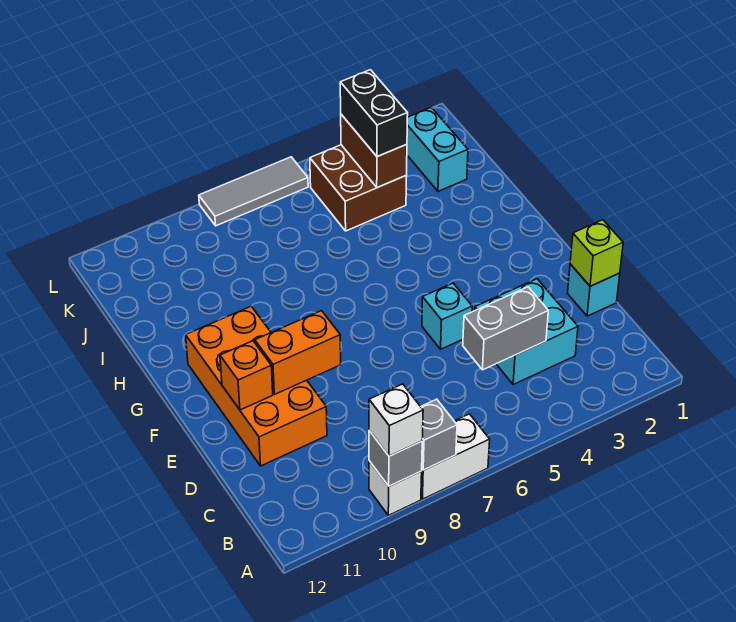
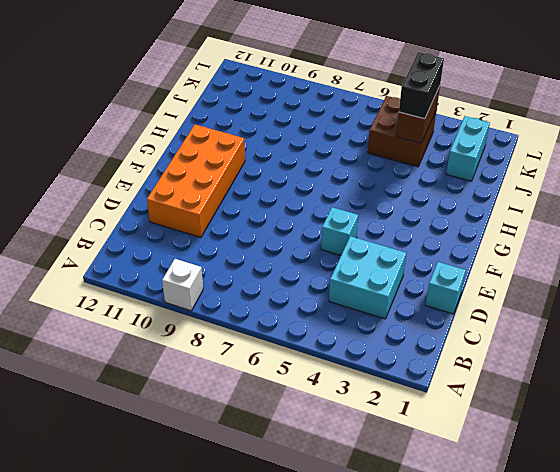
none -> white 1x2 brick [421,414,490,499]
none -> grey 1x3 tile [199,157,308,226]
none -> grey 1x1 brick [421,399,457,470]

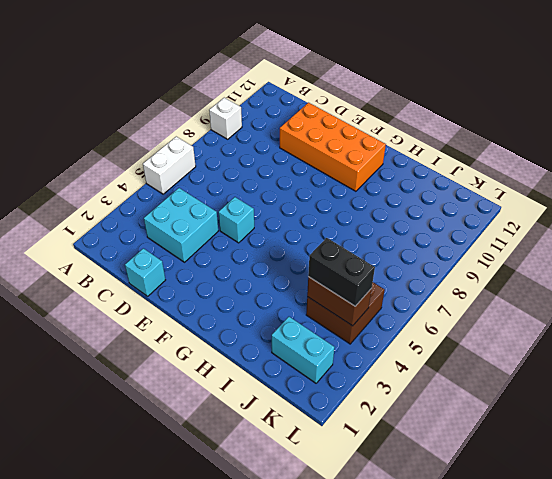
white 1x2 brick [143,137,196,194] -> white 1x2 brick moved to [421,414,490,499]
none -> grey 1x3 tile [199,157,308,226]
none -> grey 1x1 brick [421,399,457,470]
none -> grey 1x1 brick [369,431,422,486]

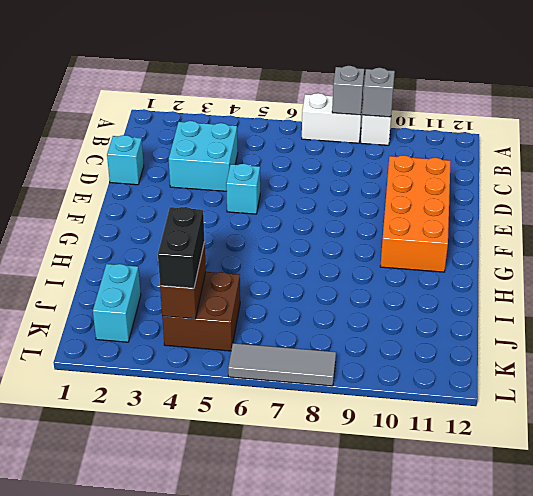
none -> grey 1x2 brick [463,287,548,370]
none -> lime 1x1 brick [570,220,623,286]
none -> orange 1x2 brick [255,311,341,395]

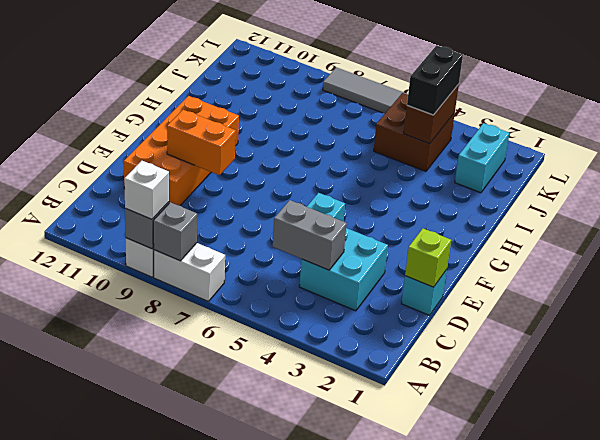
none -> orange 1x1 brick [220,341,273,410]

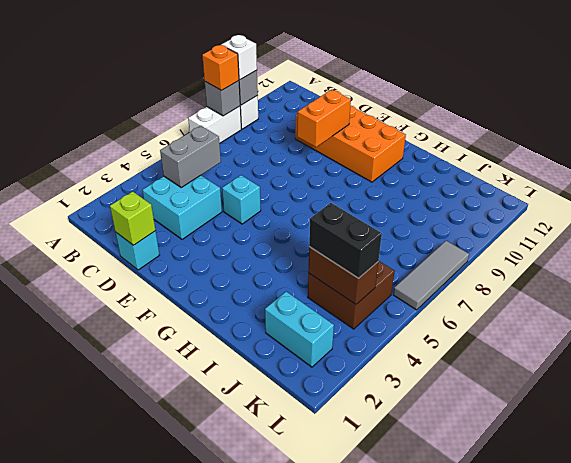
orange 1x1 brick [202,45,239,91] -> orange 1x1 brick moved to [220,341,273,410]

